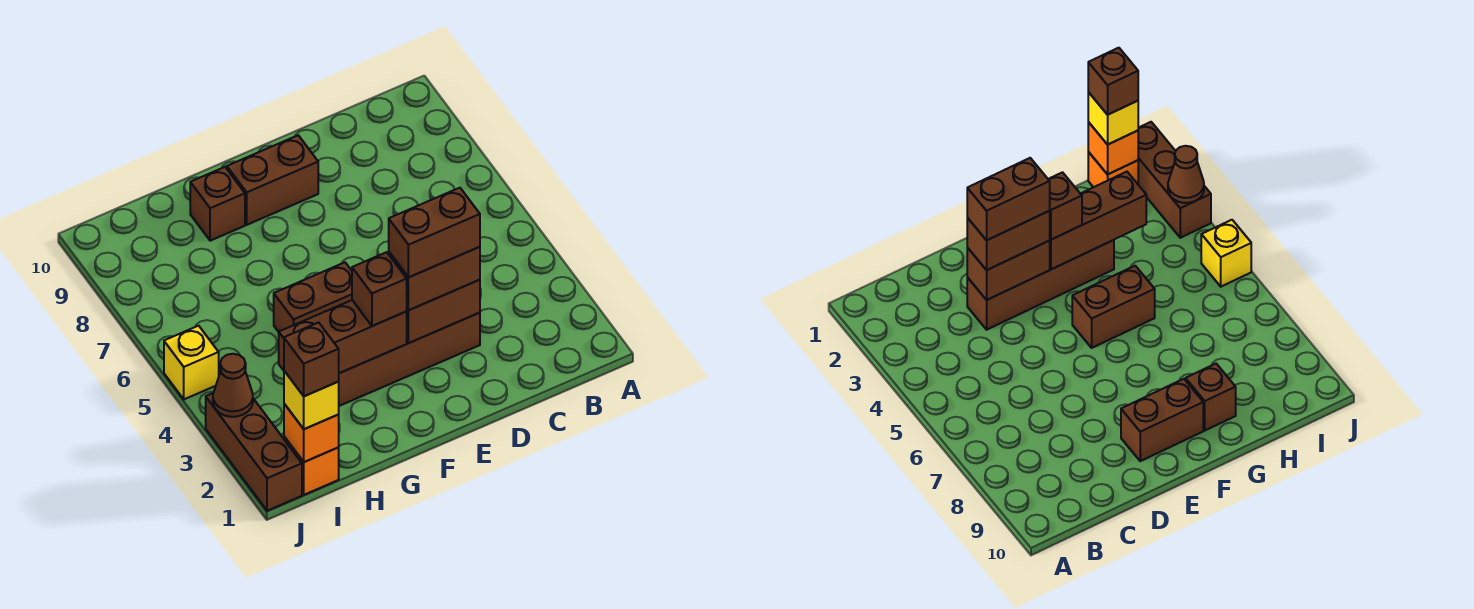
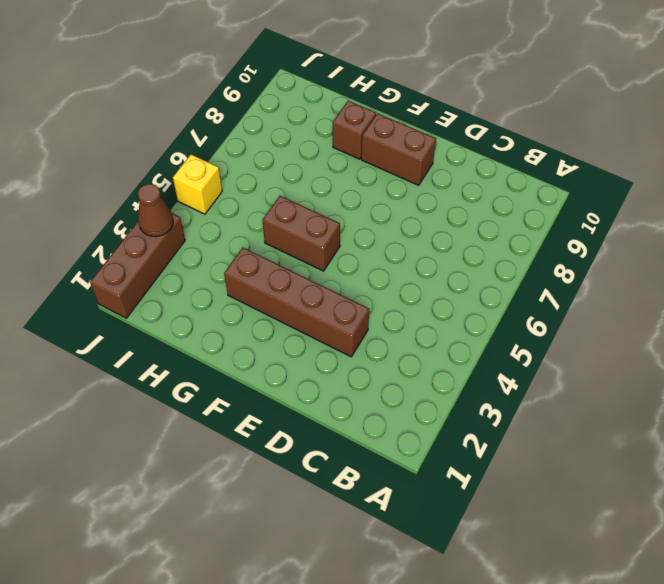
none -> orange 1x1 brick [284,437,339,495]
none -> brown 1x2 brick [406,280,480,343]
none -> brown 1x3 brick [279,300,407,373]

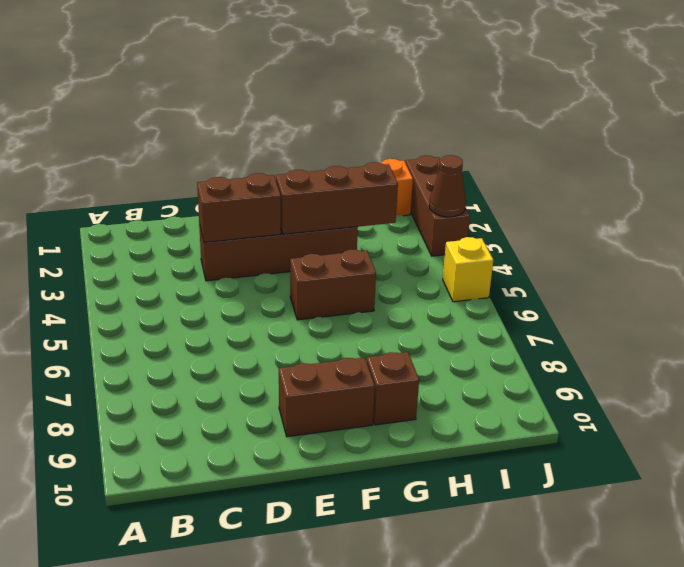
none -> orange 1x1 brick [284,404,339,462]
none -> brown 1x2 brick [389,247,480,310]
none -> brown 1x1 brick [352,252,407,326]

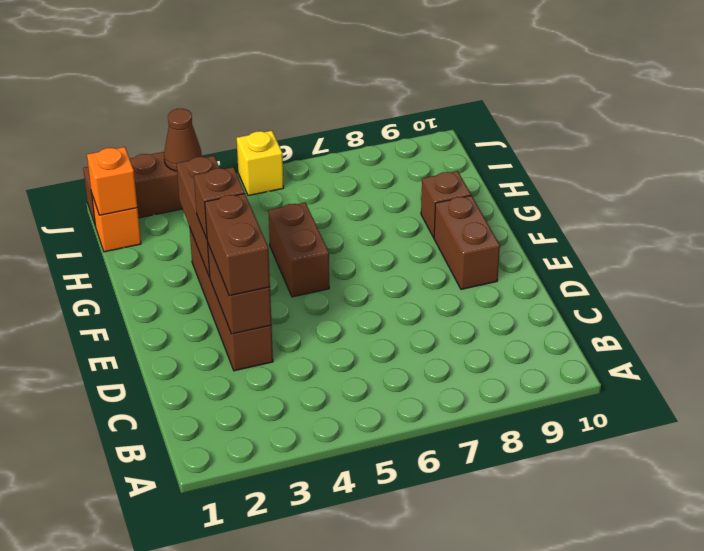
none -> yellow 1x1 brick [284,371,339,429]
none -> brown 1x2 brick [389,188,480,277]
none -> brown 1x1 brick [284,322,339,396]

